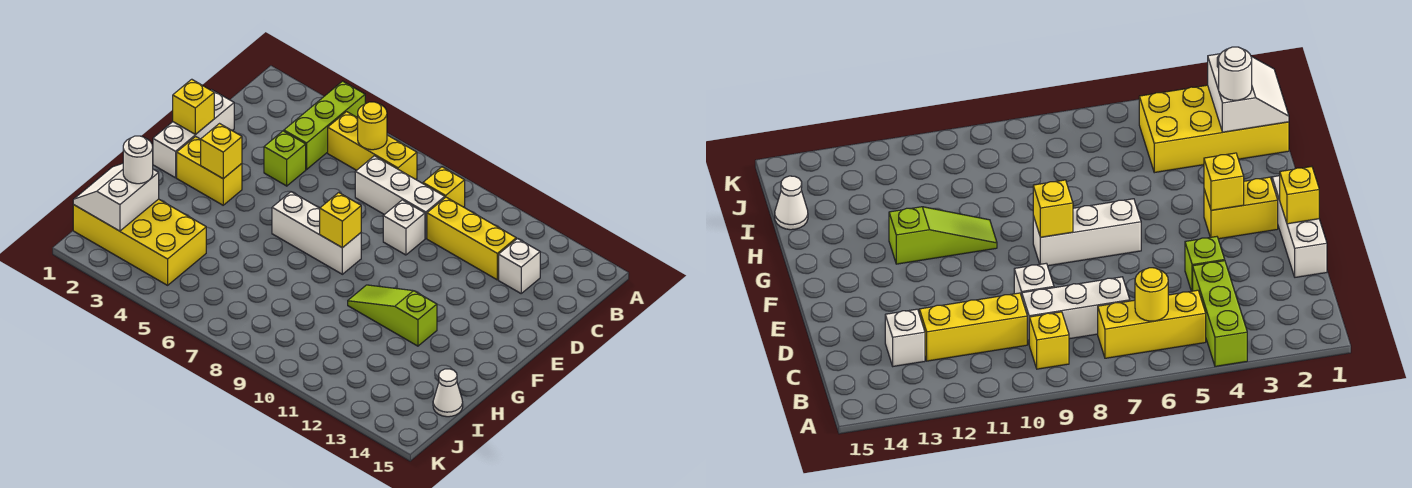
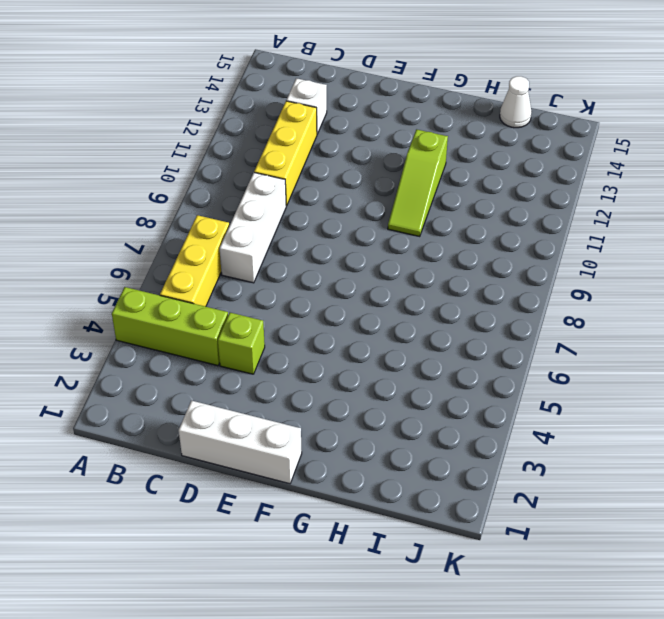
none -> yellow 1x1 brick [423,167,465,207]
none -> white 1x1 brick [383,200,425,255]
none -> yellow 1x2 brick [177,136,242,205]

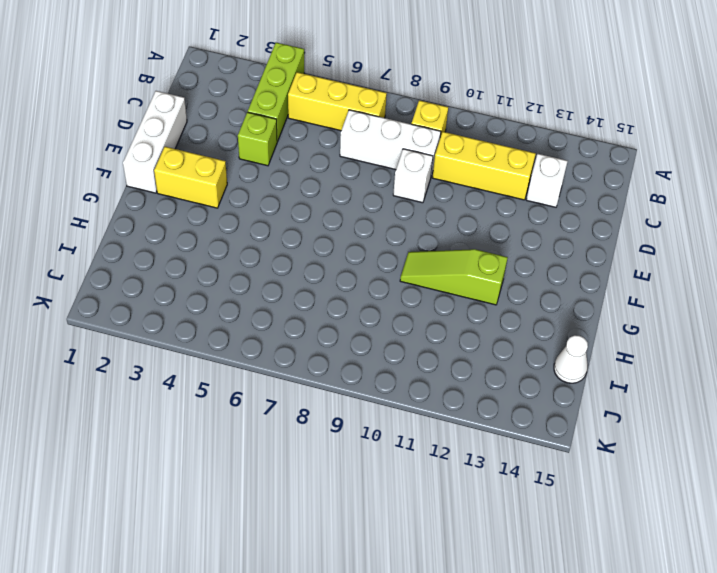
none -> white 1x3 brick [272,192,361,274]
none -> yellow 2x4 brick [73,199,206,285]
none -> yellow 1x1 round brick [358,102,387,150]

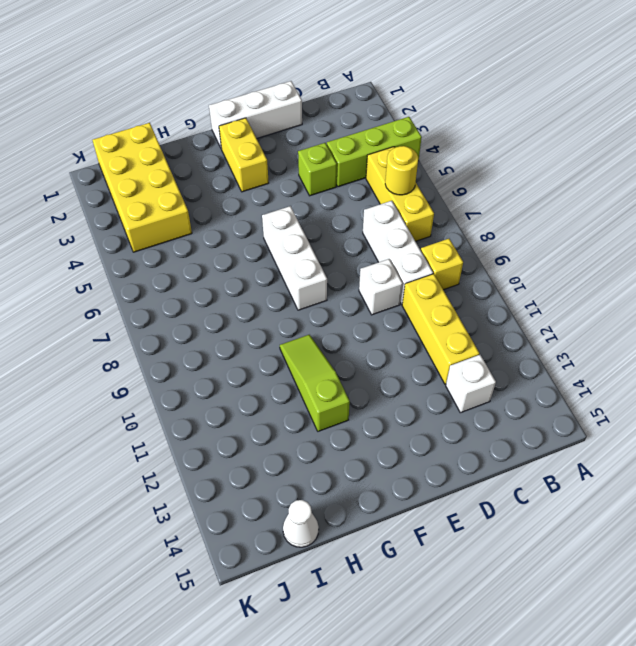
none -> yellow 1x1 brick [173,79,214,135]
none -> yellow 1x1 brick [201,124,242,179]
none -> yellow 1x1 brick [320,193,361,248]

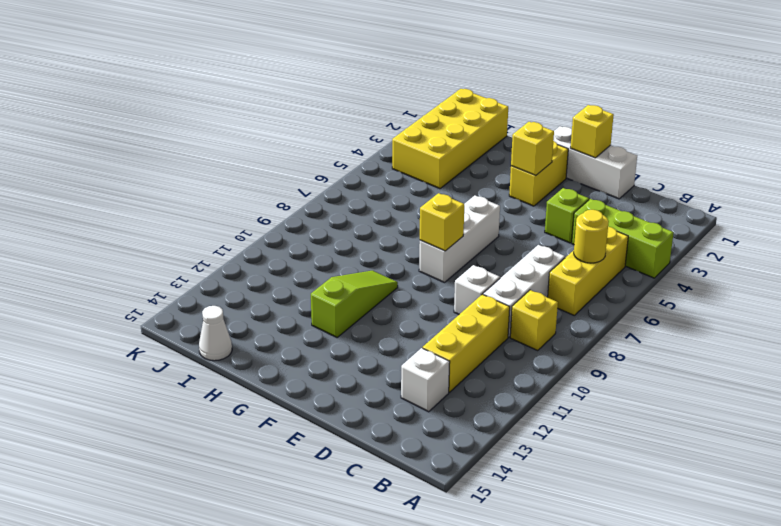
none -> white 2x2 slope [73,163,159,231]
none -> white 1x1 round brick [123,136,153,184]

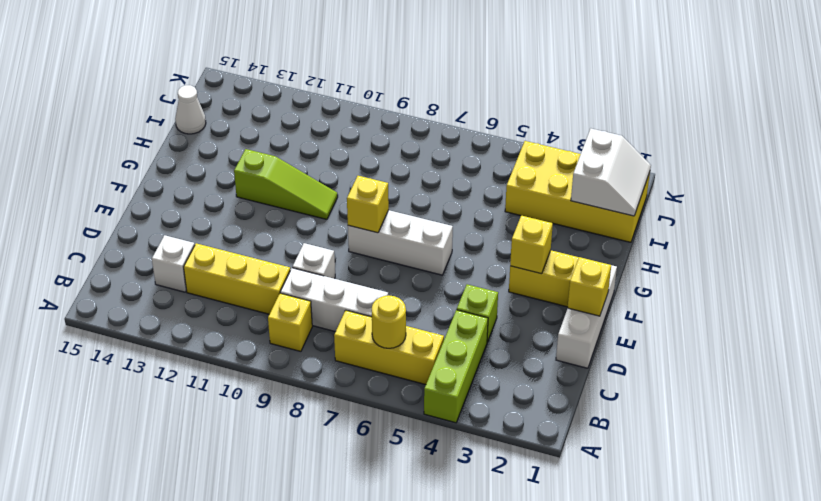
none -> white 1x1 round brick [123,136,153,184]

